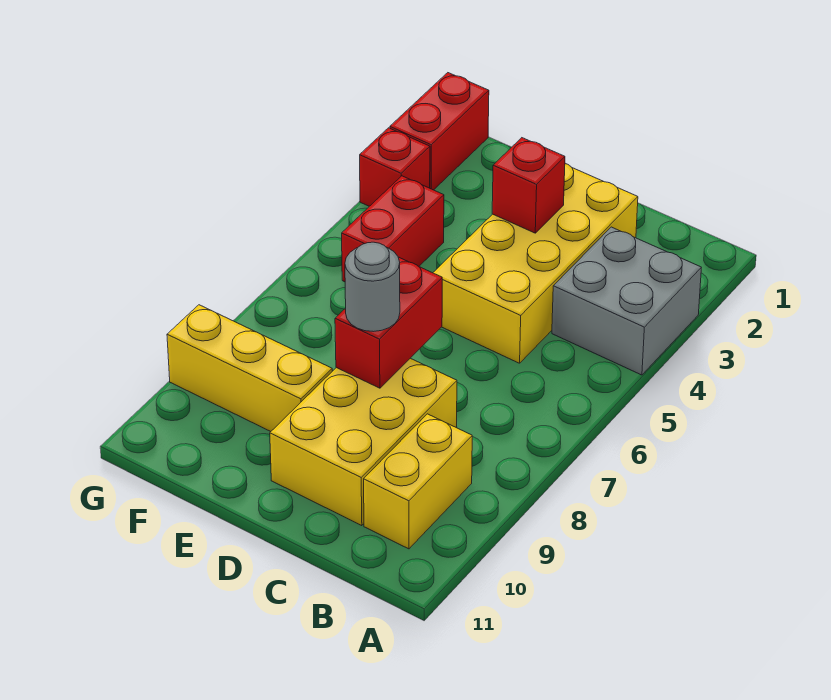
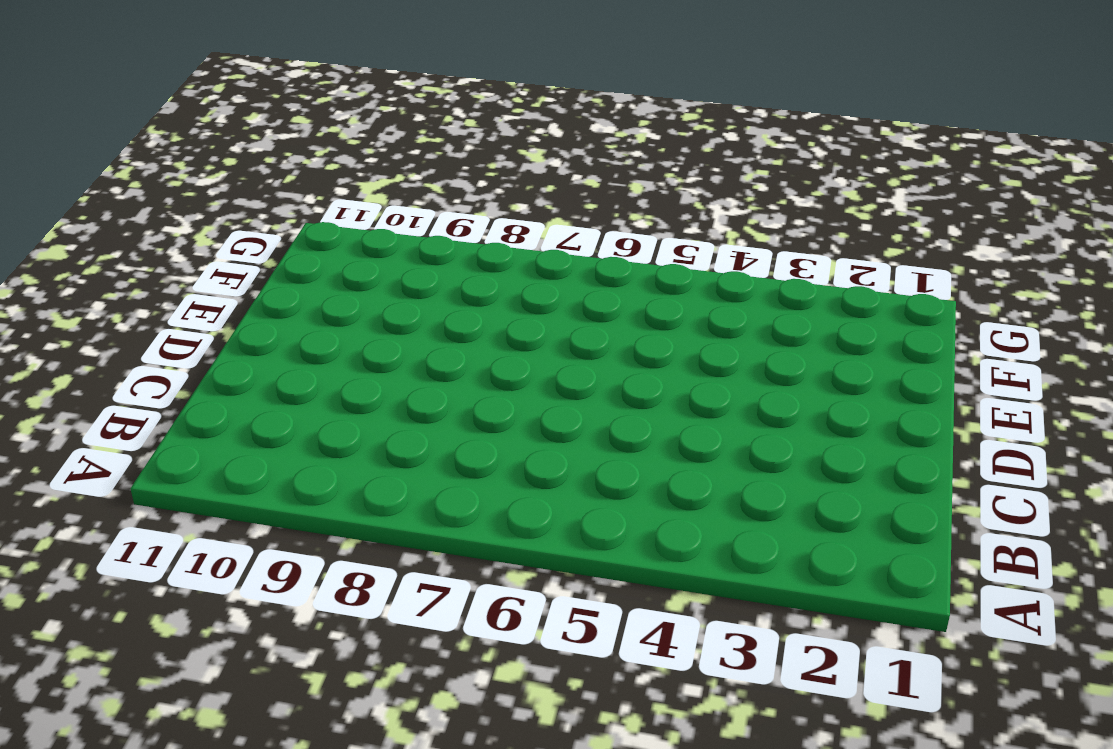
none -> grey 2x2 brick [552,227,701,375]
none -> yellow 1x2 brick [364,414,472,549]

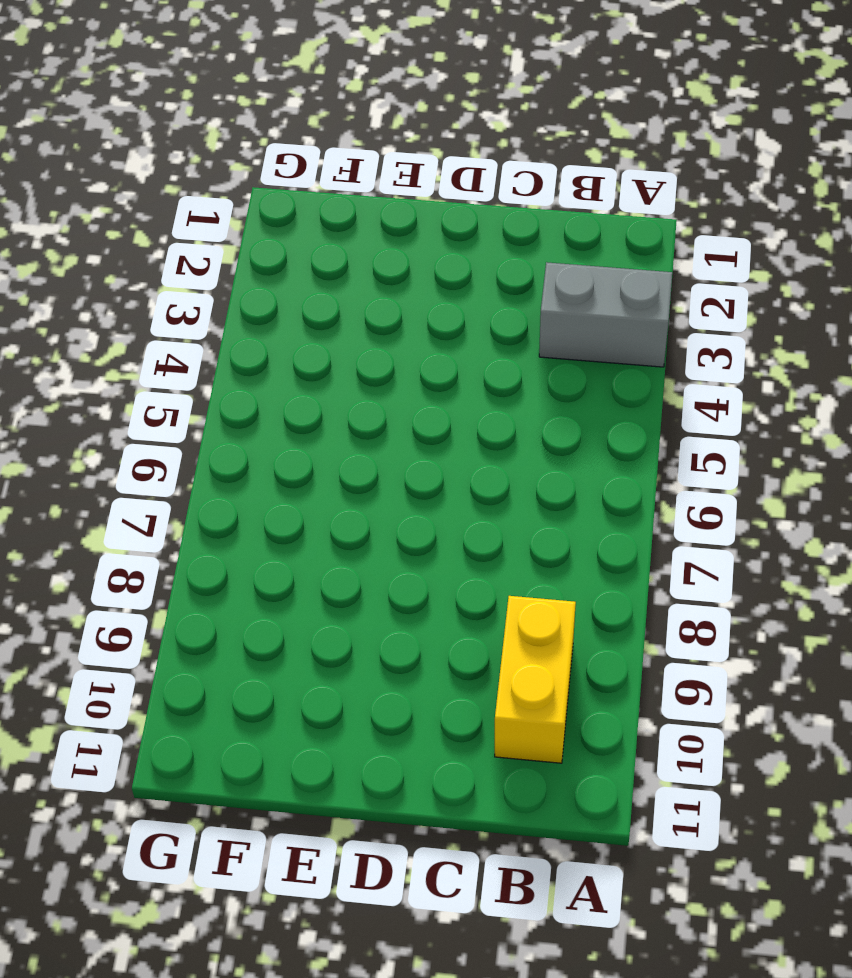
grey 1x2 brick [539,262,672,367] -> grey 2x2 brick [552,227,701,375]
none -> yellow 2x4 brick [433,163,638,363]
none -> yellow 2x3 brick [270,358,457,526]

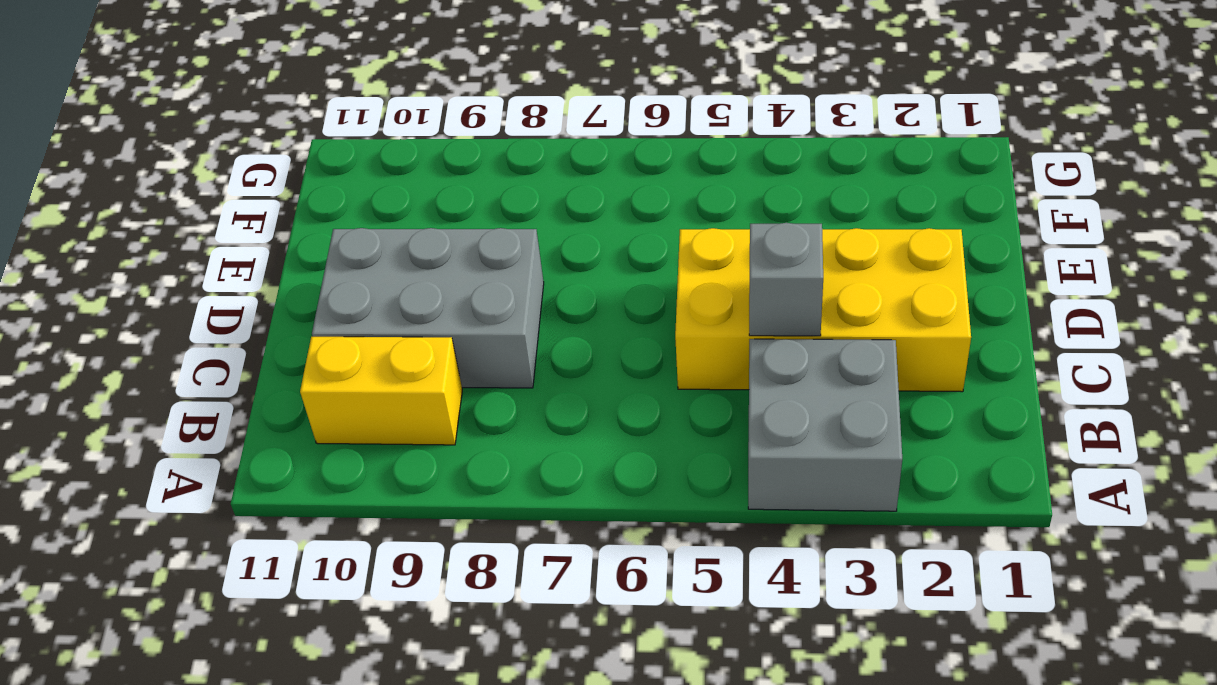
grey 1x1 brick [749,223,823,336] -> none
grey 2x3 brick [312,228,544,388] -> yellow 2x3 brick [270,358,457,526]
none -> yellow 1x3 brick [167,305,332,431]
none -> red 1x2 brick [342,176,444,282]

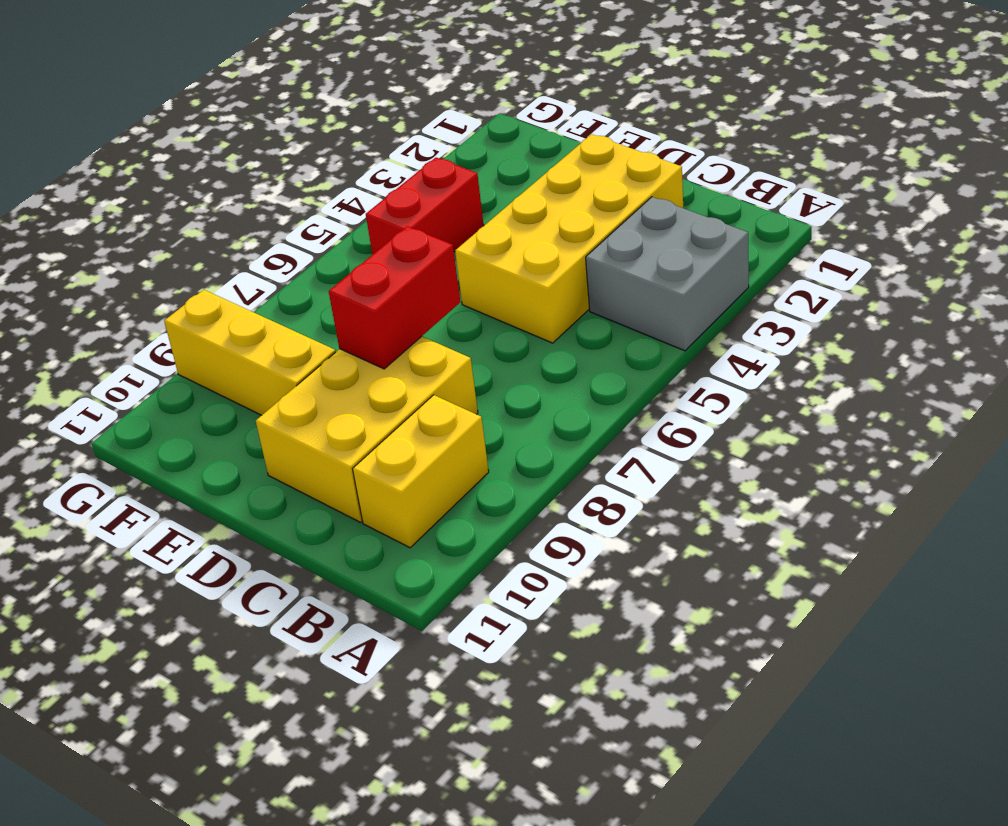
none -> red 1x2 brick [390,73,489,190]
none -> red 1x1 brick [360,128,430,206]

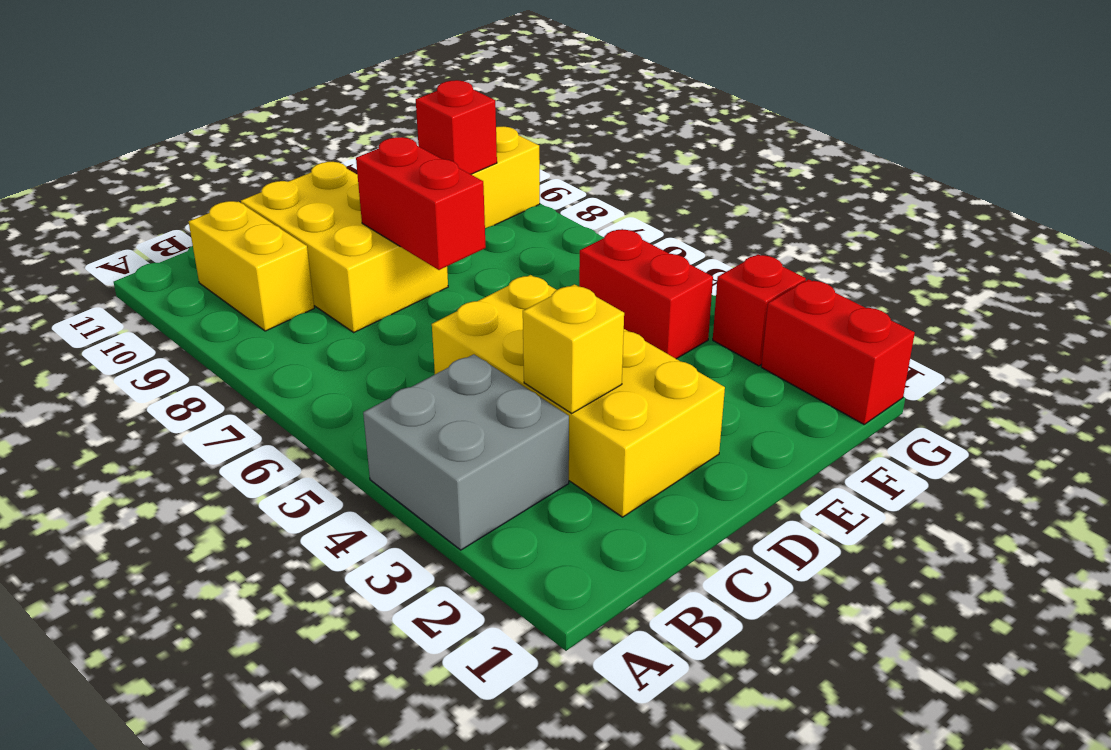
yellow 1x1 brick [523,284,624,413] -> none
red 1x1 brick [416,80,497,174] -> red 1x1 brick moved to [492,138,565,233]
none -> grey 1x1 round brick [345,242,400,332]

